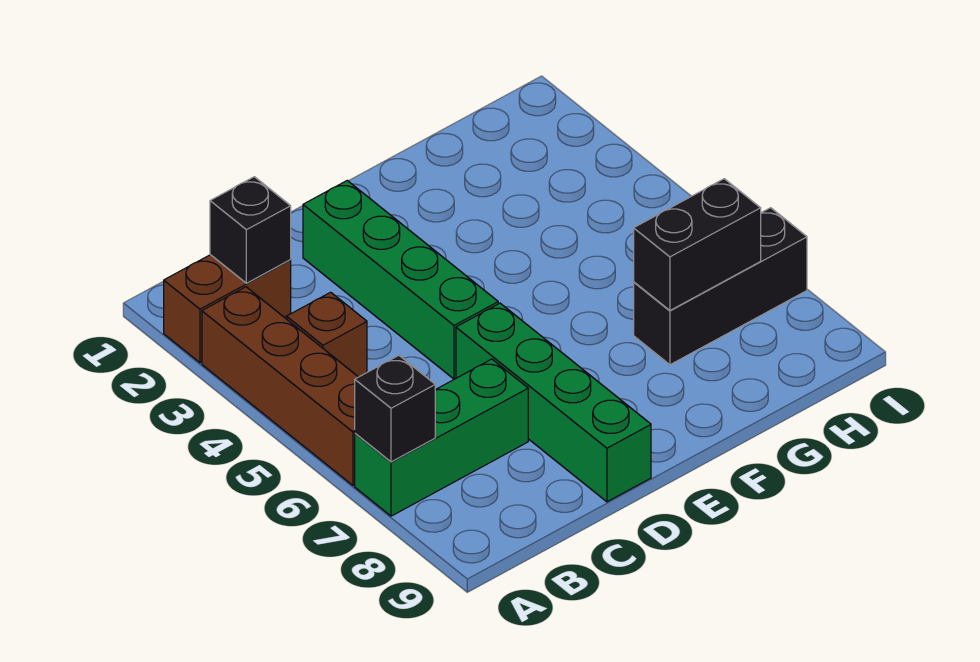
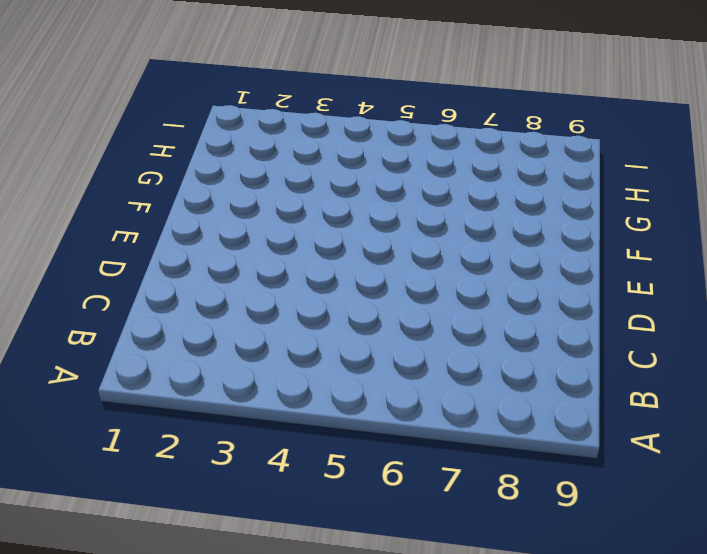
none -> brown 1x2 brick [164,255,291,363]
none -> brown 1x4 brick [202,287,358,485]

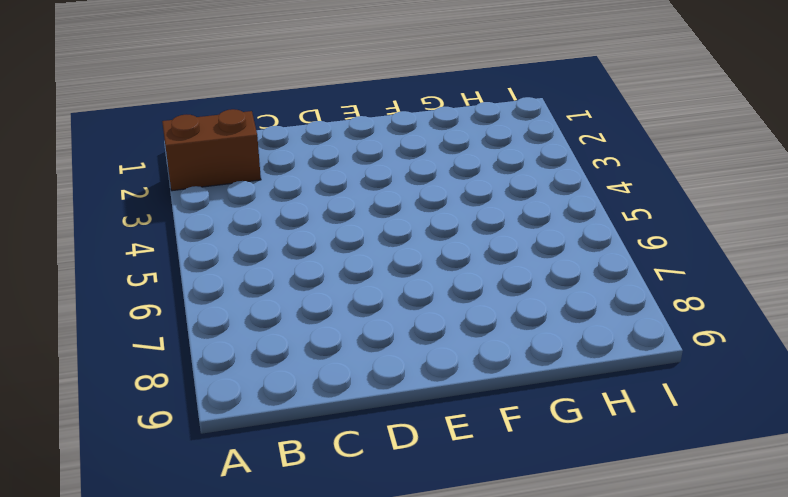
none -> brown 1x4 brick [202,287,358,485]
none -> green 1x3 brick [355,359,528,516]

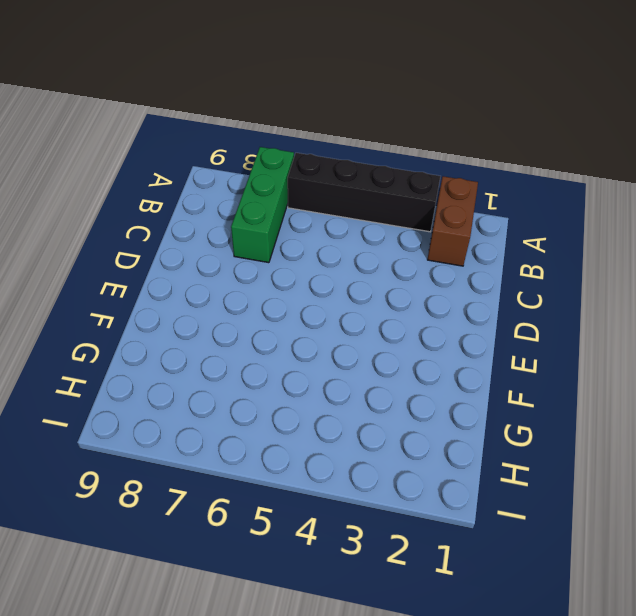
black 1x4 brick [288,153,441,232] -> brown 1x4 brick [202,287,358,485]
none -> brown 1x1 brick [287,292,367,377]
none -> green 1x4 brick [303,181,498,379]

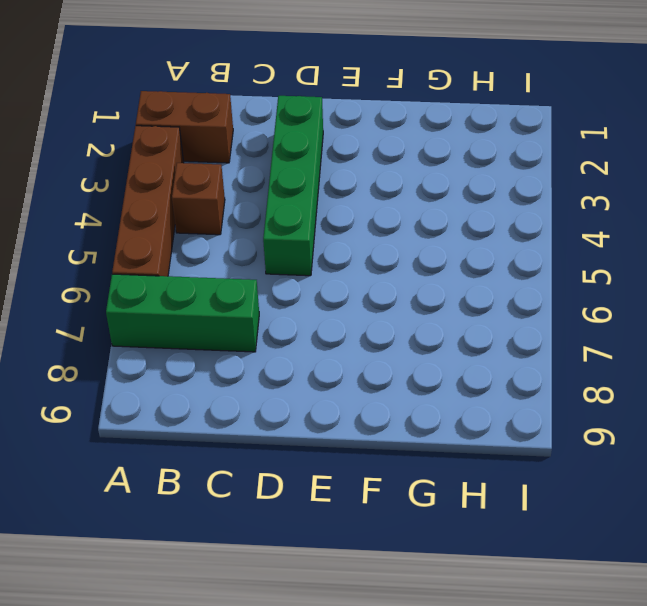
none -> green 1x4 brick [456,303,651,502]
none -> black 1x3 brick [634,208,807,365]

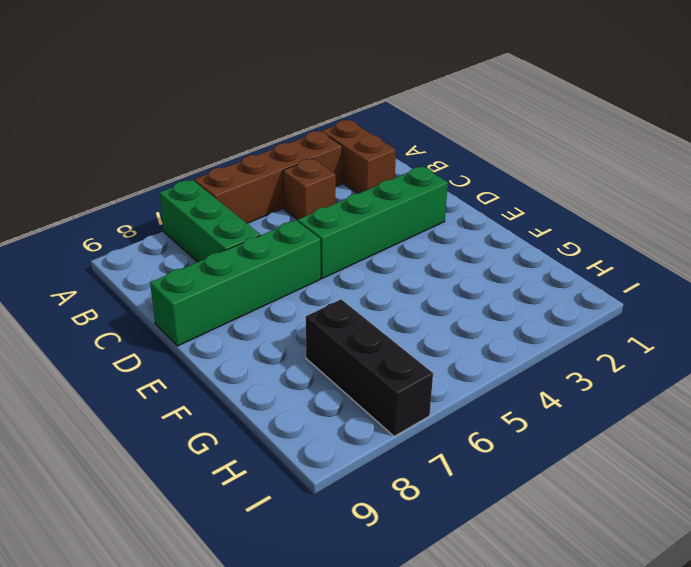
none -> black 1x1 brick [355,355,435,462]
none -> black 1x1 brick [210,177,291,283]

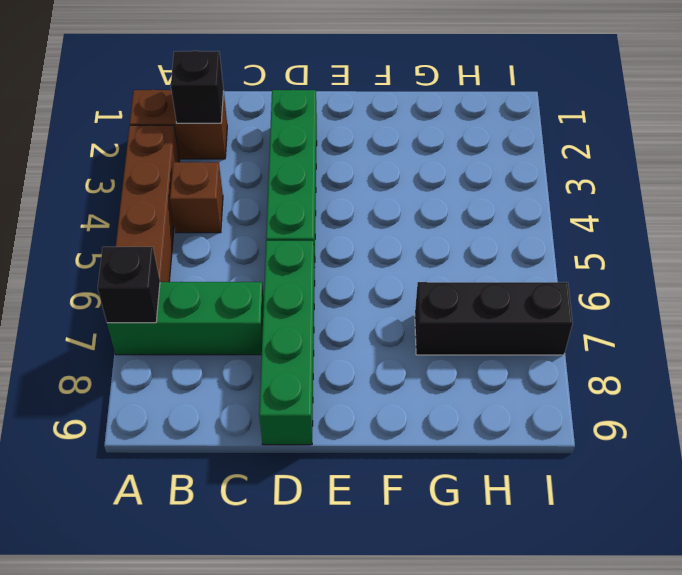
none -> black 1x2 brick [634,179,761,310]

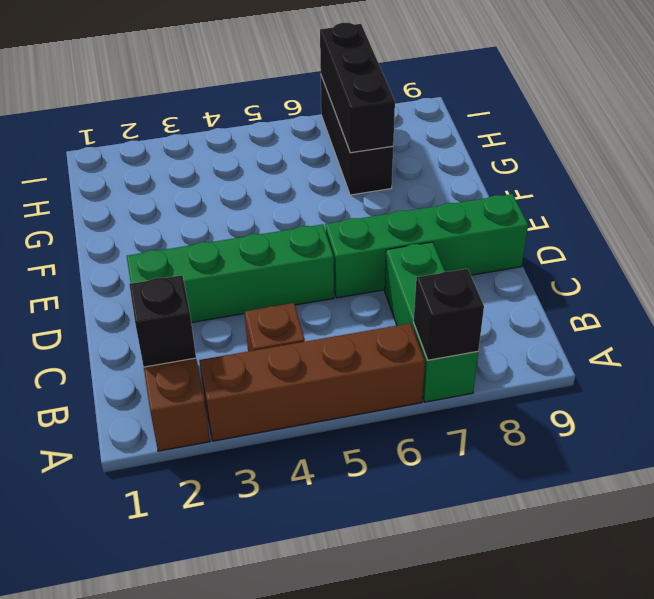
black 1x3 brick [320,23,395,153] -> black 1x2 brick [634,179,761,310]

